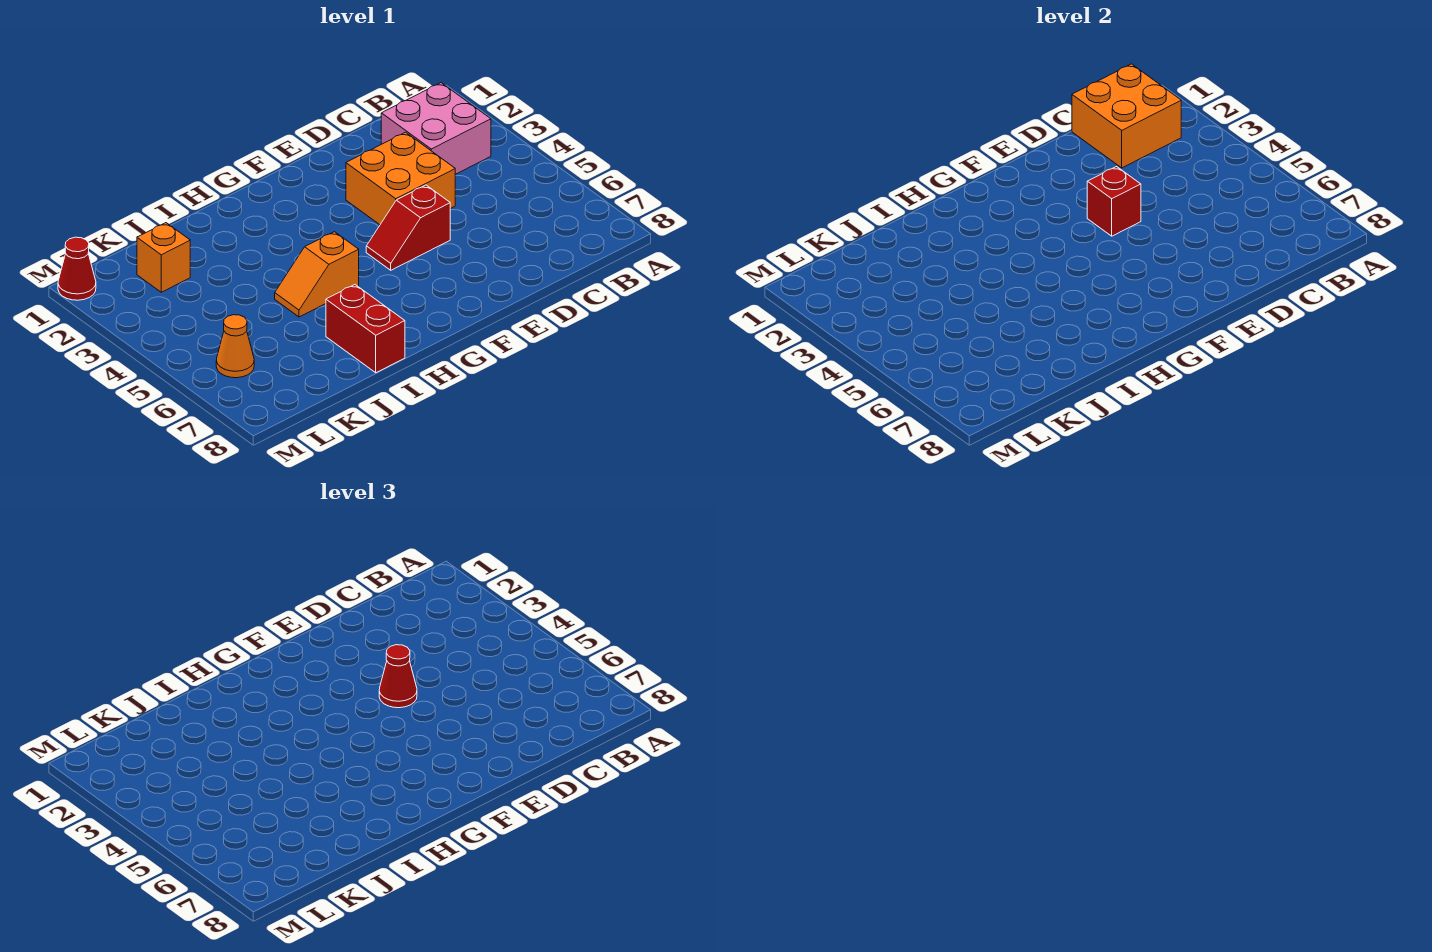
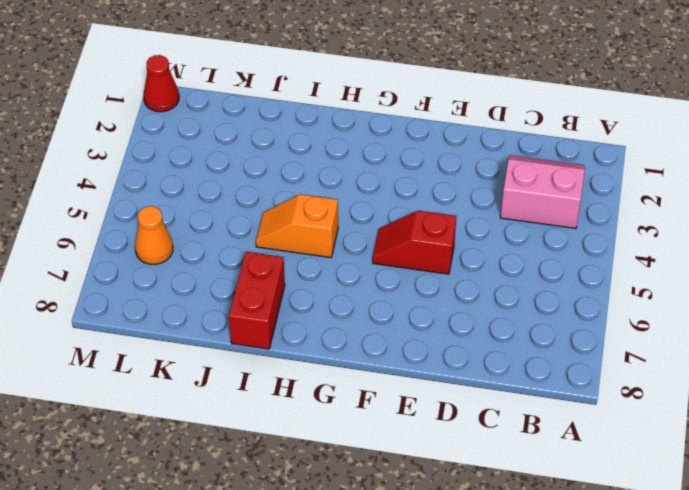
pink 2x2 slope [500,155,585,228] -> pink 2x2 brick [381,83,491,174]
none -> orange 2x2 brick [346,132,455,225]
none -> orange 1x1 brick [137,223,190,292]

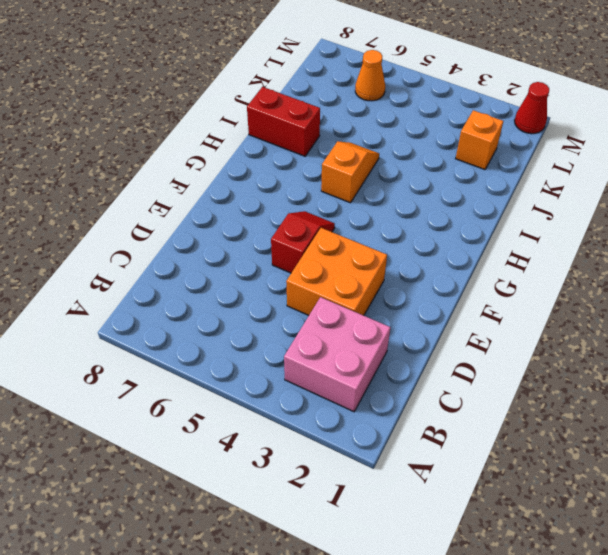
none -> orange 2x2 brick [1072,64,1181,168]
none -> red 1x1 brick [1087,167,1141,236]

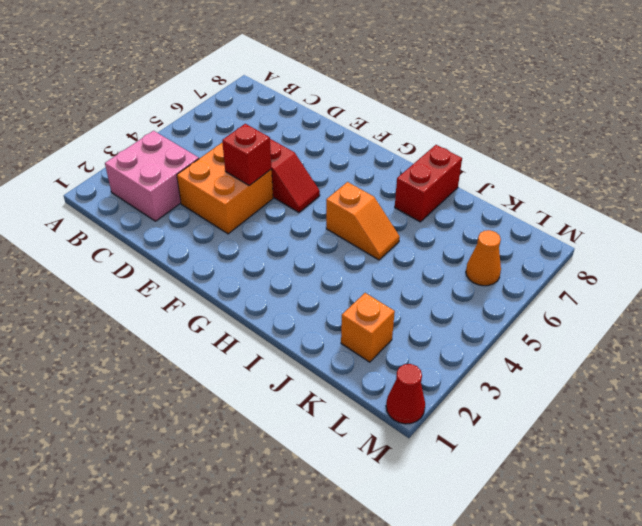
none -> orange 2x2 brick [1072,64,1181,168]
none -> red 1x1 cone [379,645,417,708]

